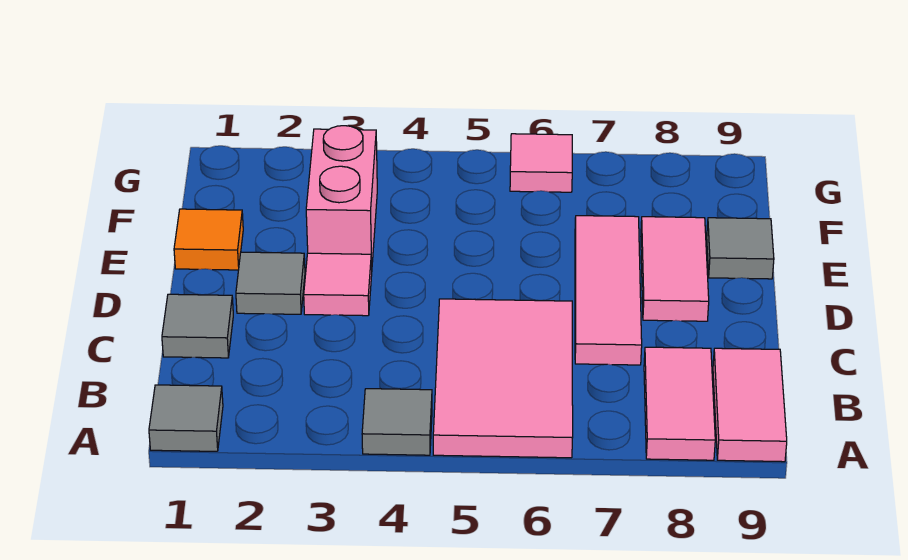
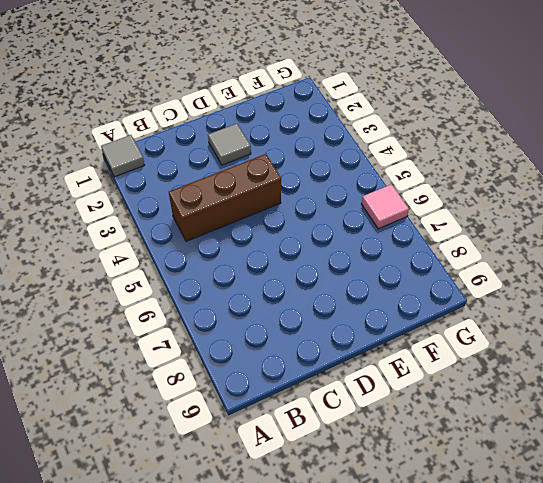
brown 1x3 brick [169,154,281,241] -> none
none -> grey 1x1 tile [362,389,432,455]
none -> pink 2x3 tile [433,299,573,458]
none -> pink 1x2 tile [644,347,715,460]

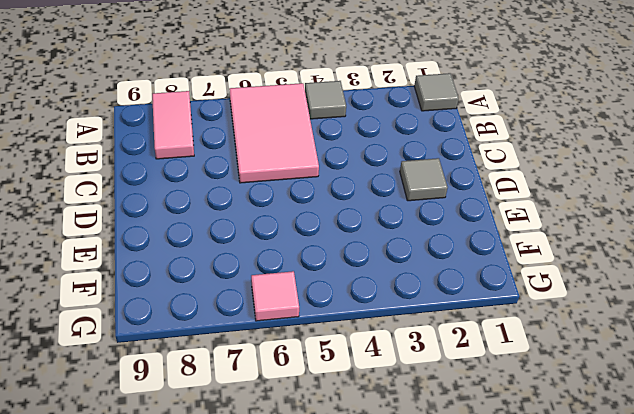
none -> pink 1x2 tile [713,348,787,462]
none -> grey 1x1 tile [162,294,233,358]
none -> pink 1x3 tile [575,216,642,365]

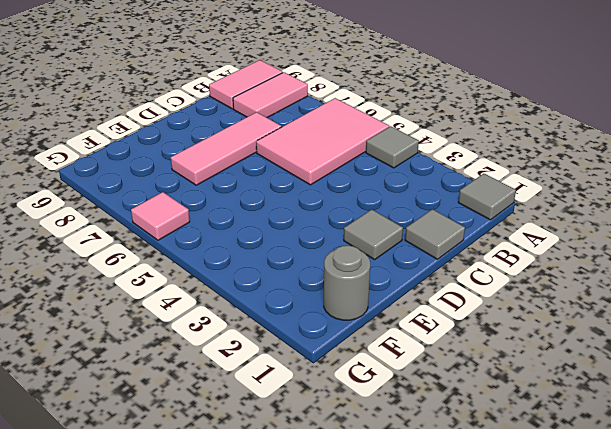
grey 1x1 round brick [324,246,370,320] -> none
none -> pink 1x1 tile [304,253,372,316]
none -> pink 1x2 tile [641,217,709,321]
none -> orange 1x1 tile [174,209,243,270]

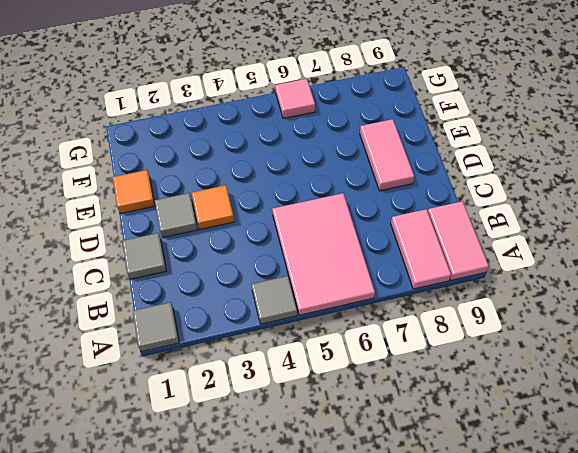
orange 1x1 tile [192,185,234,229] -> pink 1x1 tile [304,253,372,316]
none -> pink 1x3 tile [575,216,642,365]
none -> pink 1x2 brick [306,126,377,266]
none -> grey 1x1 tile [707,218,774,279]

